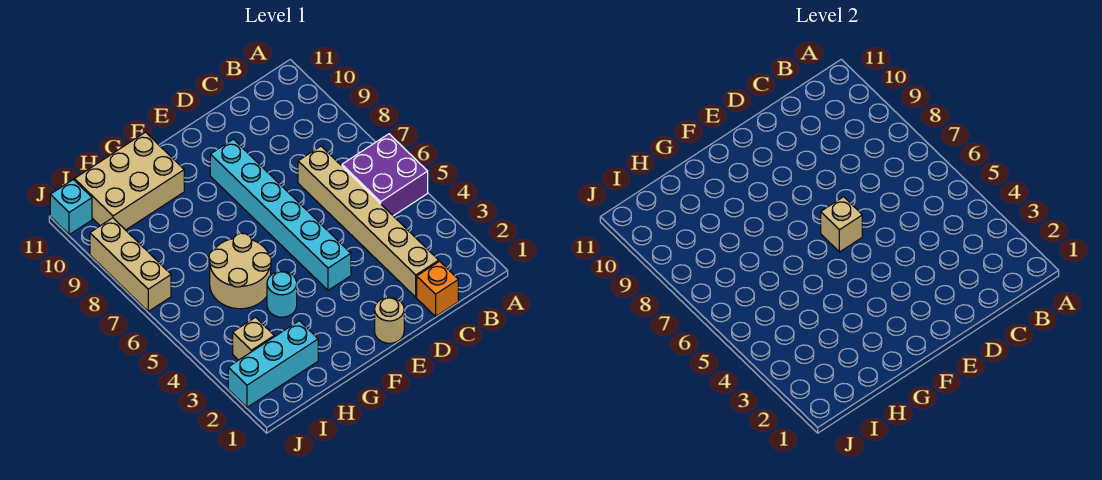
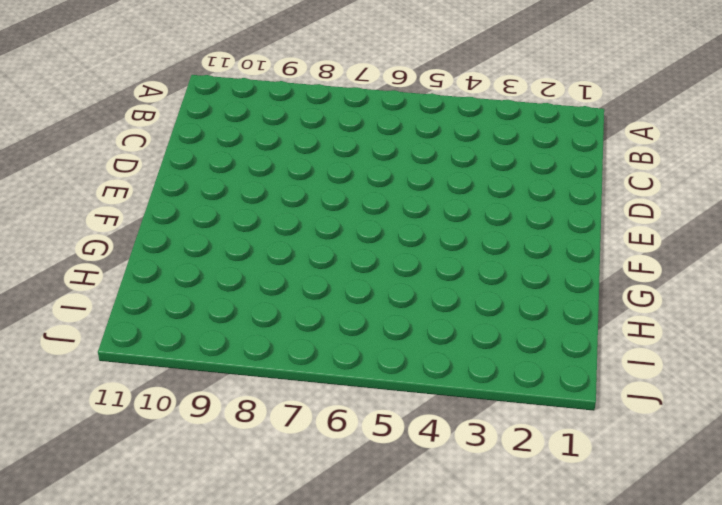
none -> purple 2x2 brick [342,134,428,216]
none -> orange 1x1 brick [417,261,458,316]
none -> tan 1x6 brick [298,146,439,297]

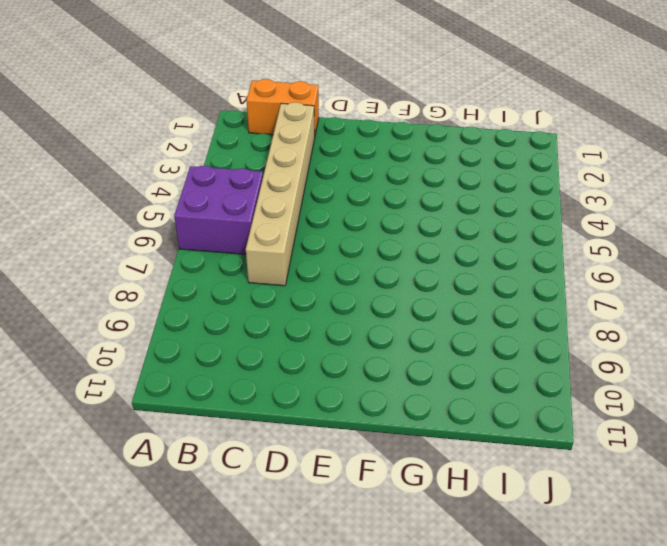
orange 1x2 brick [246,79,319,135] -> orange 1x1 brick [417,261,458,316]
none -> tan 1x1 round brick [375,297,404,343]
none -> cyan 1x6 brick [210,139,351,290]
none -> cyan 1x1 round brick [267,271,297,317]

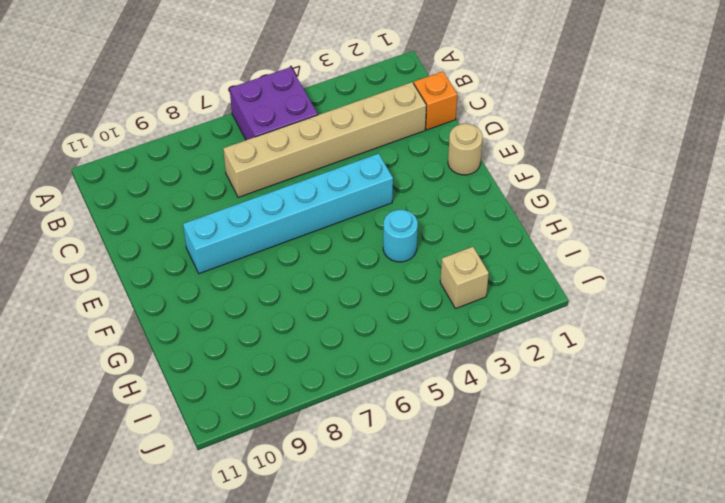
none -> tan 2x2 round brick [209,233,271,309]
none -> tan 2x3 brick [74,132,184,230]
none -> cyan 1x3 brick [228,321,318,407]

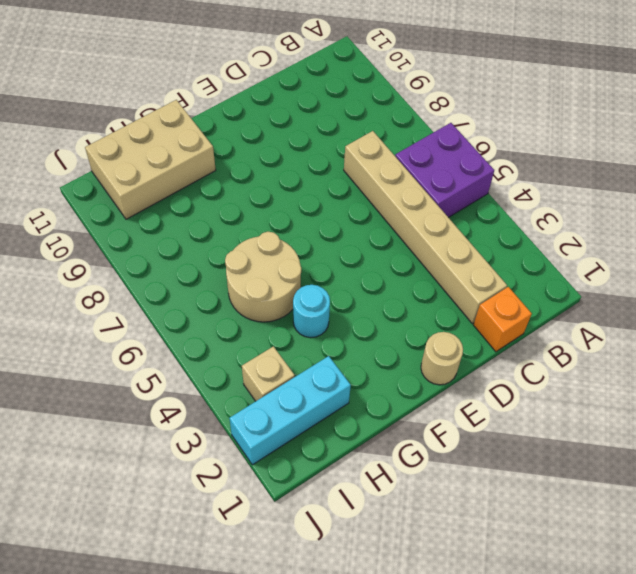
none -> cyan 1x6 brick [210,139,351,290]
none -> tan 1x3 brick [90,218,171,311]
none -> cyan 1x1 brick [50,180,92,235]

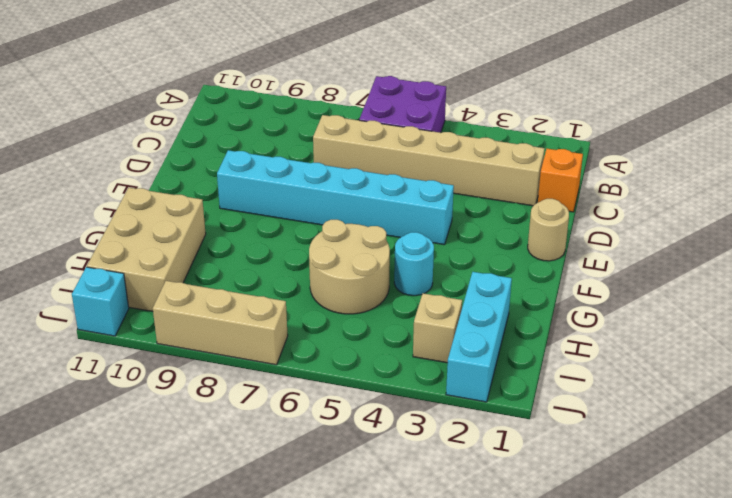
none -> tan 1x1 brick [821,197,862,252]

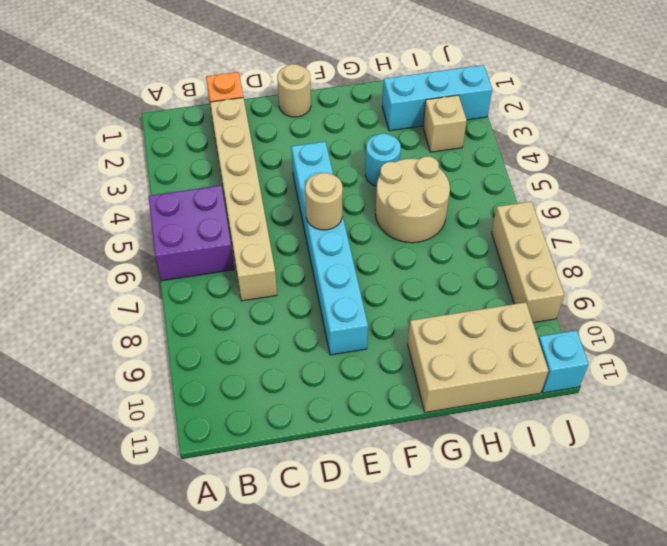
tan 1x1 round brick [305,173,343,230] -> tan 1x1 brick [821,197,862,252]

